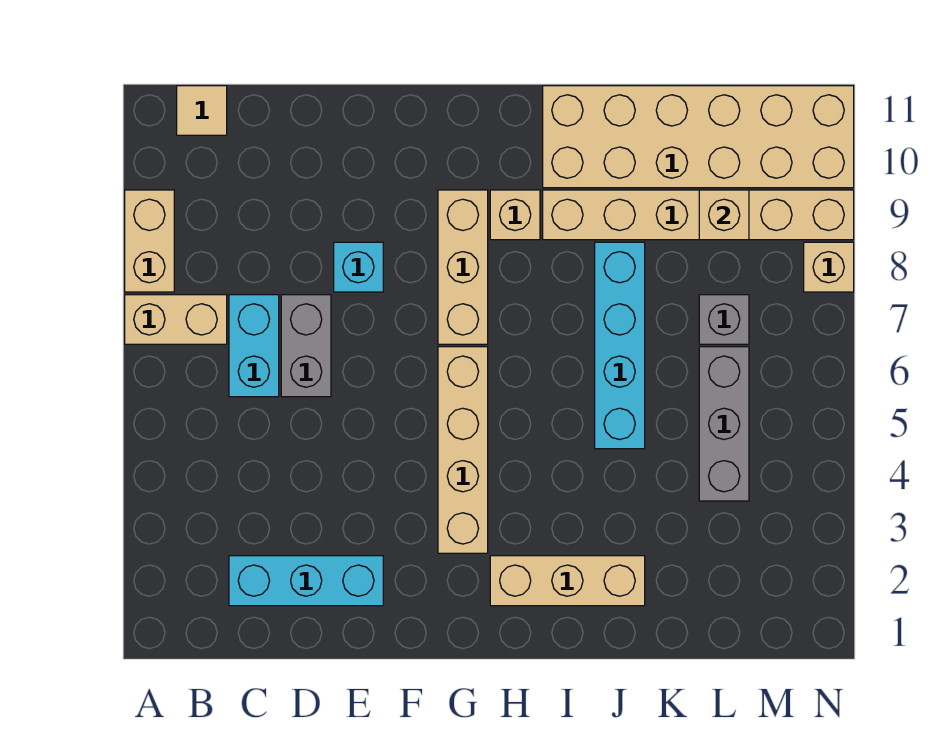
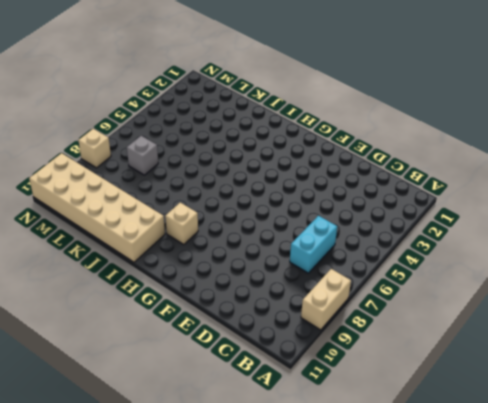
none -> tan 1x2 brick [125,295,227,344]
none -> tan 1x1 tile [177,86,227,135]
none -> cyan 1x3 brick [229,556,383,606]

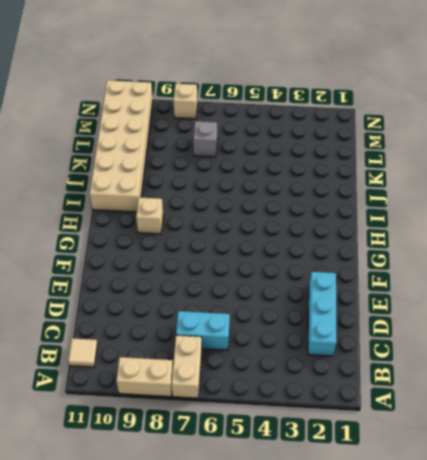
none -> grey 1x2 brick [281,295,331,397]
none -> cyan 1x1 brick [334,242,383,292]
none -> tan 1x4 brick [438,347,488,553]

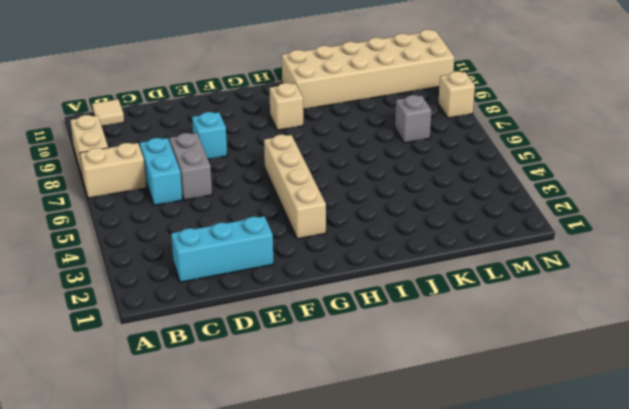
none -> tan 1x3 brick [438,190,488,344]
none -> tan 1x3 brick [490,556,645,606]
none -> tan 1x6 brick [543,190,854,240]

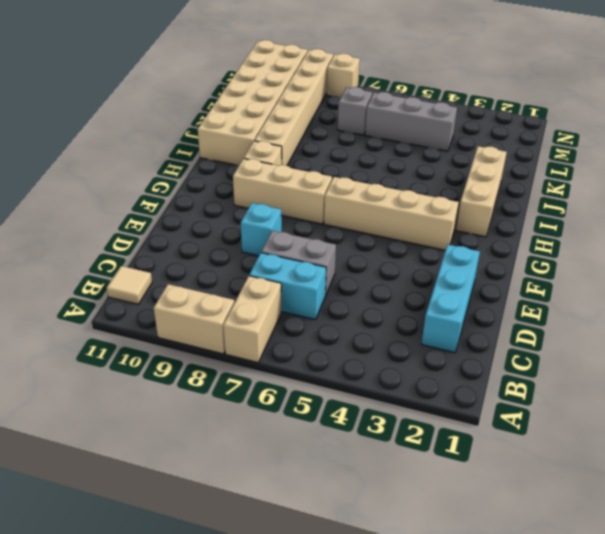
none -> cyan 1x4 brick [595,242,645,449]
none -> tan 1x1 brick [699,190,749,240]

